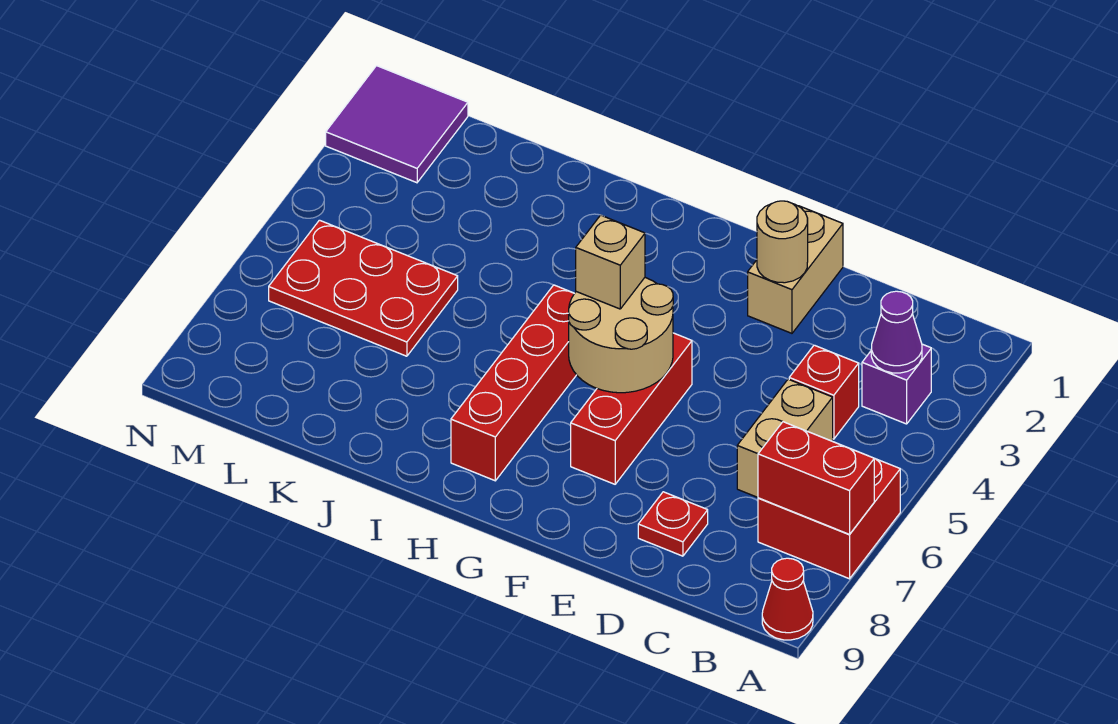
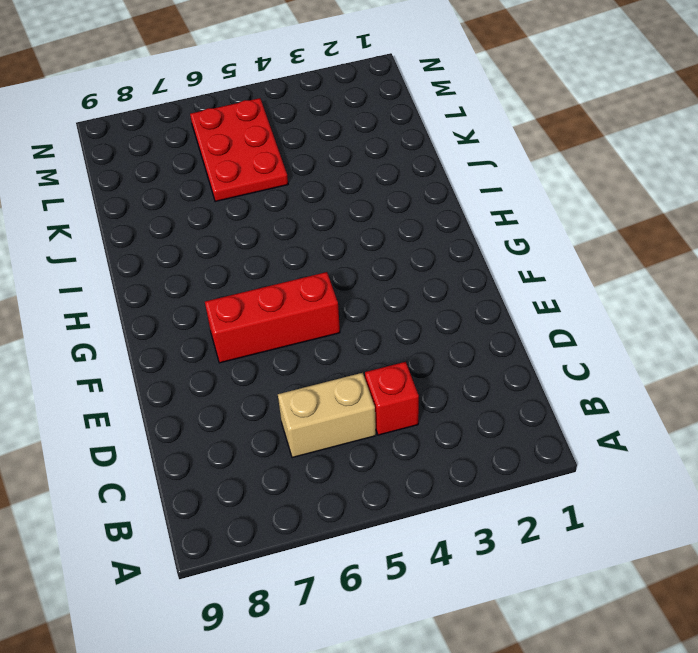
none -> red 2x2 brick [758,459,900,579]
none -> red 1x1 cone [762,558,813,640]
none -> purple 1x1 brick [862,344,931,424]

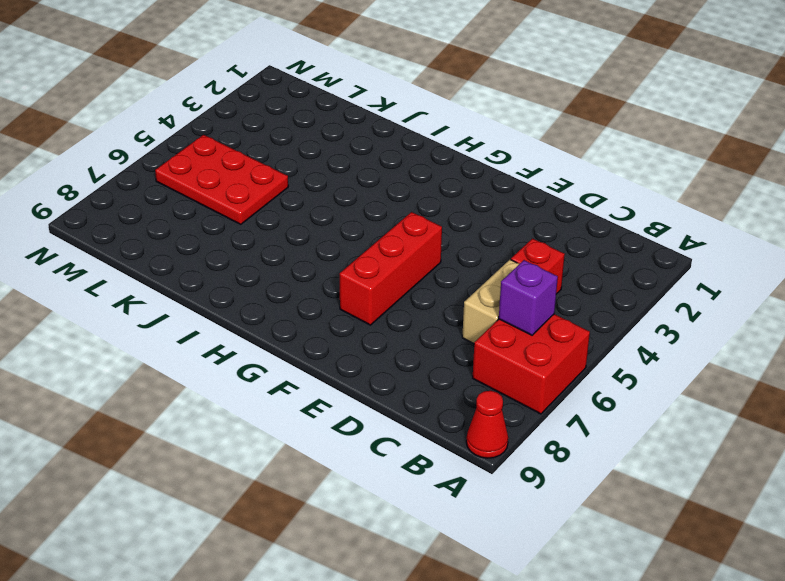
purple 1x1 brick [499,260,558,335] -> purple 1x1 brick moved to [862,344,931,424]
none -> red 1x1 plate [638,492,708,556]
none -> tan 1x2 brick [748,206,843,333]
none -> red 1x4 brick [451,285,576,481]

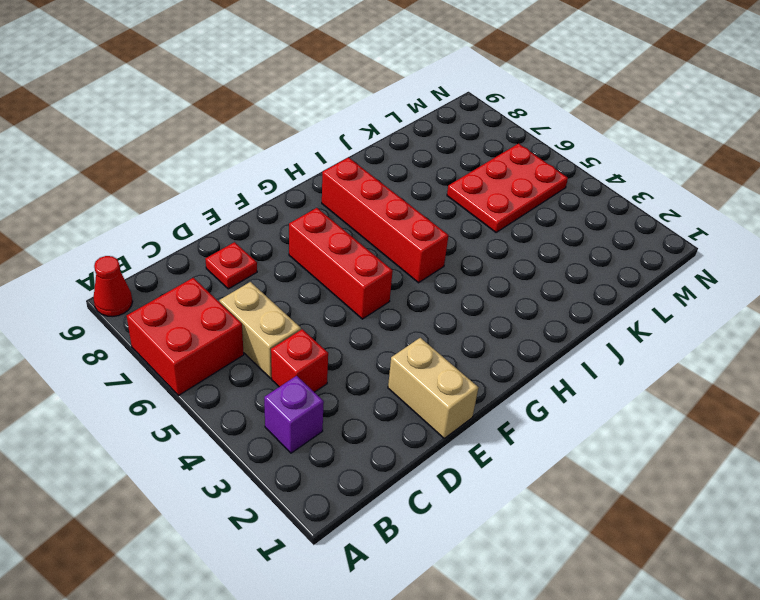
none -> purple 2x2 tile [326,66,468,183]
none -> red 1x2 brick [758,422,874,534]
none -> purple 1x1 cone [871,291,922,373]

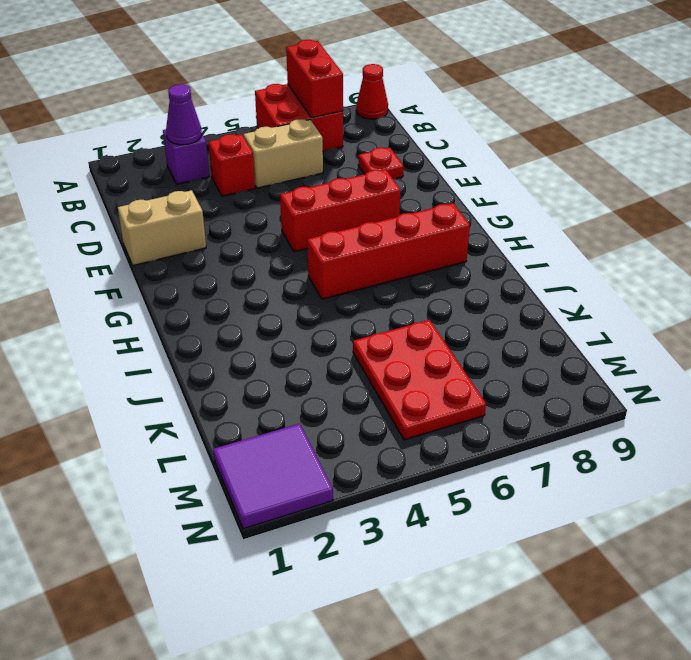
none -> tan 1x1 round brick [757,201,808,283]
none -> tan 2x2 round brick [569,278,673,393]
none -> tan 1x1 brick [576,215,645,309]

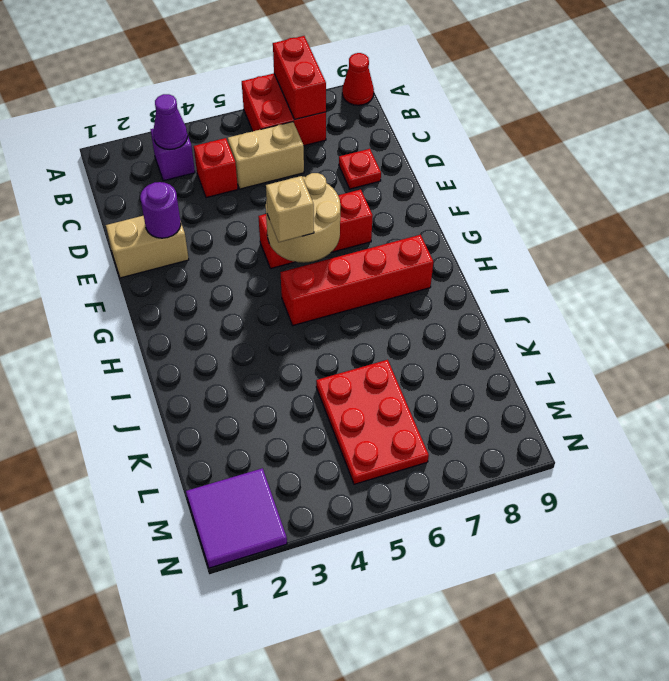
purple 1x1 round brick [140,182,181,238] -> tan 1x1 round brick [757,201,808,283]

